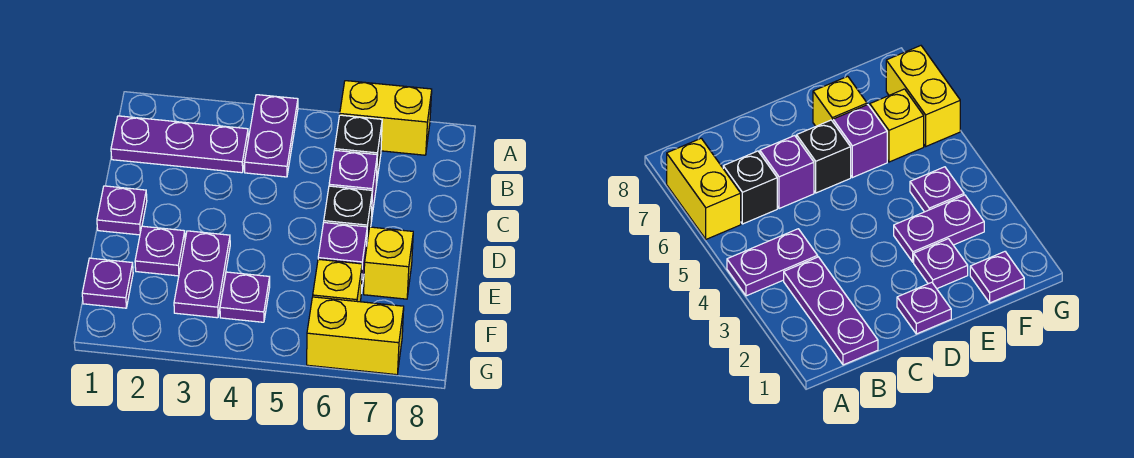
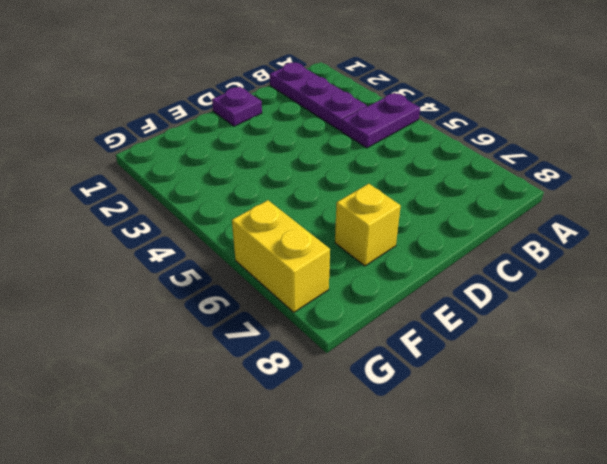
none -> yellow 1x2 brick [340,81,432,155]
none -> black 1x1 brick [335,115,382,184]
none -> purple 1x1 brick [329,150,377,221]

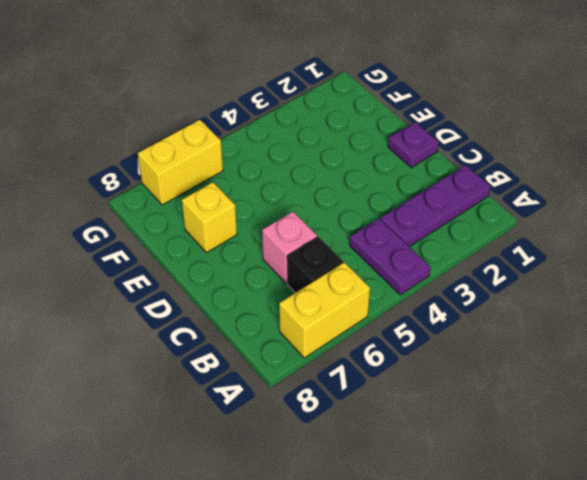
pink 1x1 brick [262,212,317,283] -> purple 1x1 brick [329,150,377,221]
none -> black 1x1 brick [324,186,372,242]
none -> purple 1x1 plate [135,226,185,276]
none -> purple 1x2 plate [174,231,230,318]

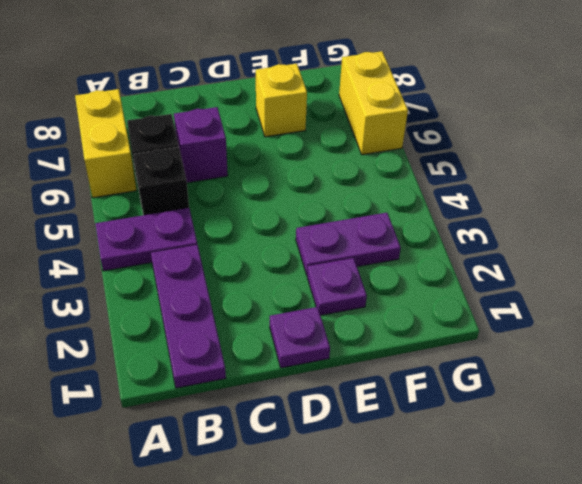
black 1x1 brick [133,147,189,215] -> black 1x1 brick moved to [324,186,372,242]
none -> purple 1x1 brick [318,222,367,293]
none -> purple 1x1 plate [82,258,133,308]
none -> purple 1x1 plate [220,272,270,322]

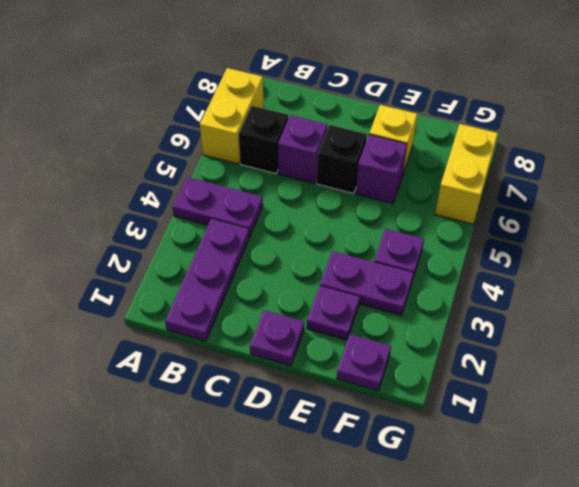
none -> yellow 1x1 brick [313,259,362,302]

